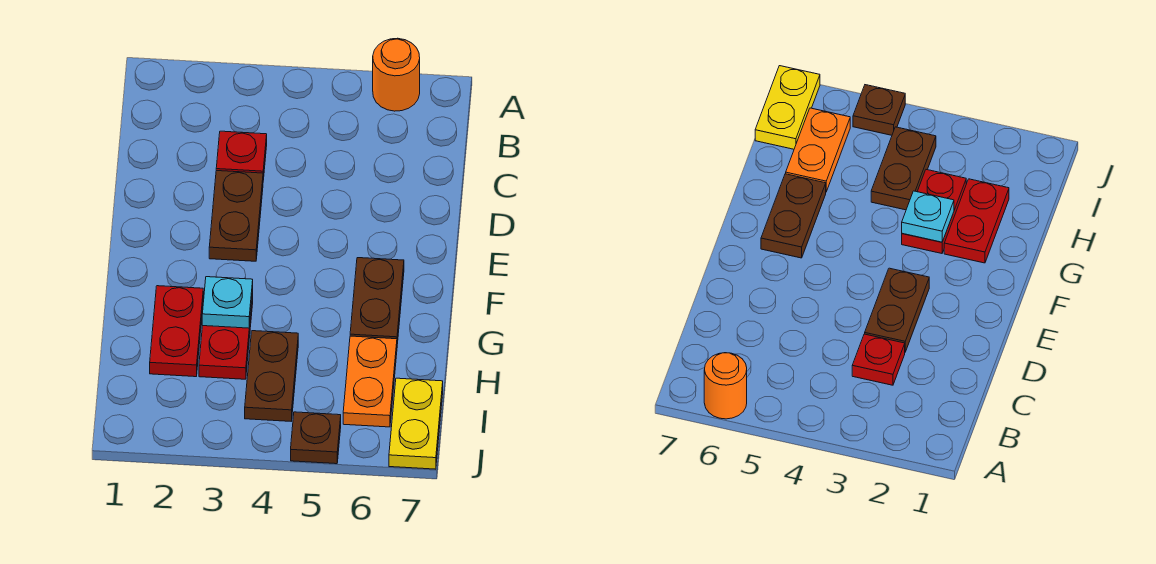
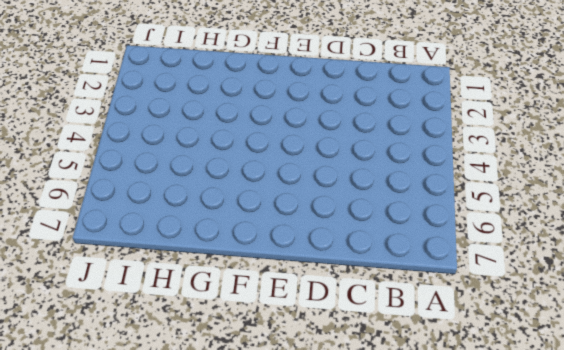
none -> orange 1x1 round brick [373,38,420,111]
none -> red 1x1 plate [216,131,267,180]

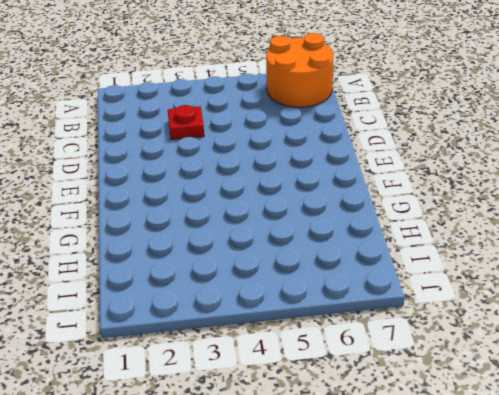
orange 2x2 round brick [266,33,333,107] -> orange 1x1 round brick [373,38,420,111]
none -> brown 1x2 plate [209,171,263,261]
none -> brown 1x2 plate [350,258,404,344]

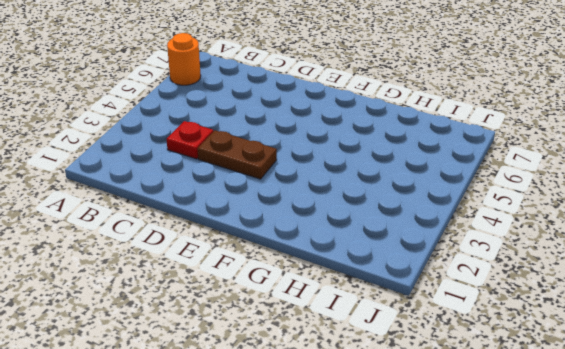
none -> brown 1x2 plate [350,258,404,344]
none -> red 1x2 plate [150,286,203,377]

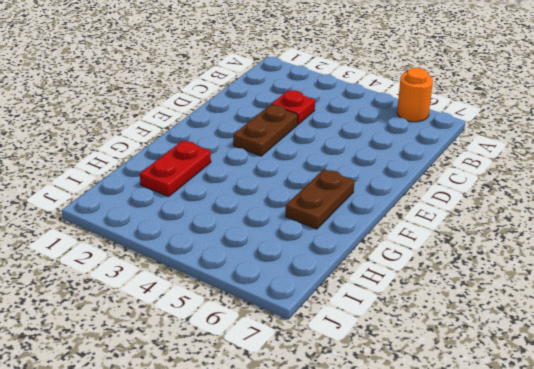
none -> red 1x2 plate [199,293,253,379]
none -> brown 1x2 plate [245,331,298,421]

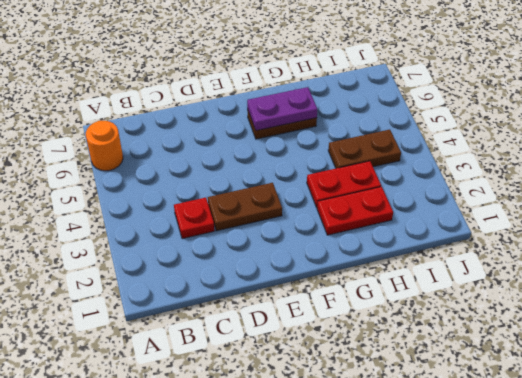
purple 1x2 plate [247,87,317,131] -> none
none -> orange 1x2 plate [343,336,397,427]
none -> yellow 1x2 plate [389,378,443,469]

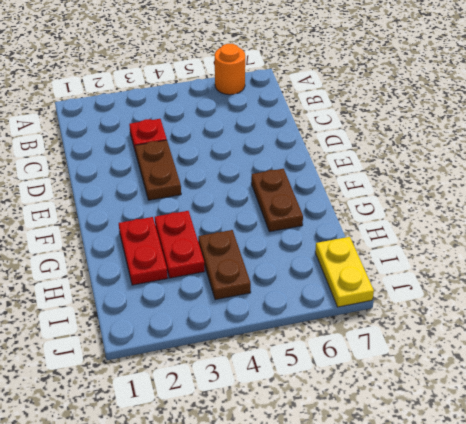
none -> orange 1x2 plate [343,336,397,427]
none -> brown 1x1 plate [291,412,341,464]

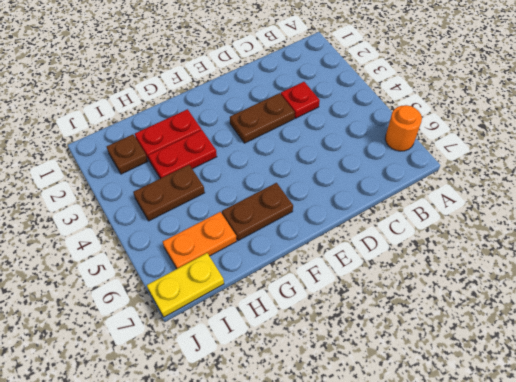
brown 1x1 plate [107,134,148,174] -> brown 1x1 plate moved to [291,412,341,464]
none -> cyan 1x1 plate [202,277,253,328]

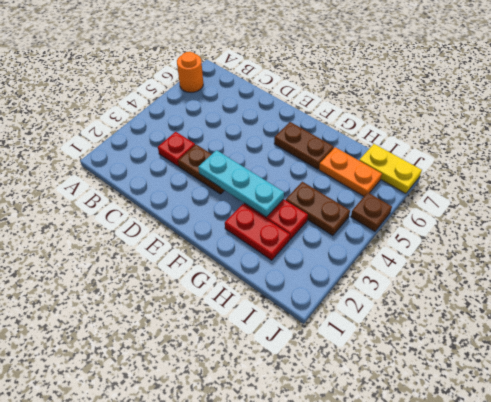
cyan 1x3 plate [198,150,284,217] -> cyan 1x1 plate [202,277,253,328]

